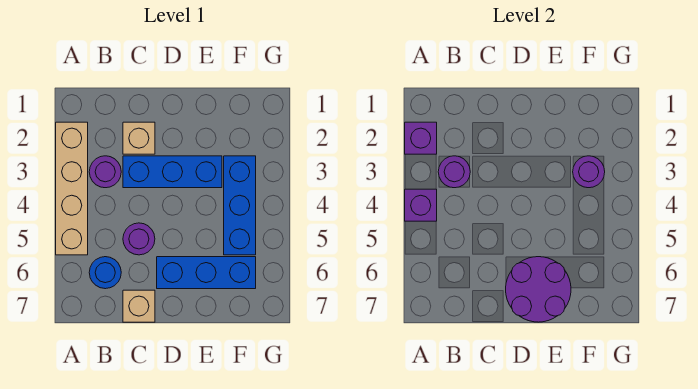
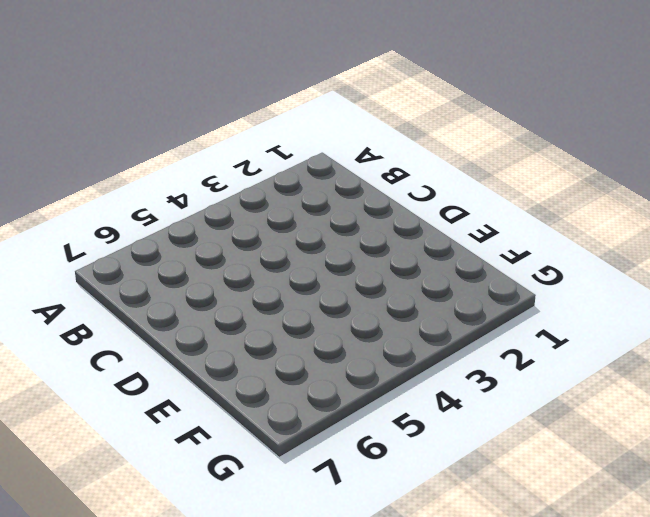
none -> tan 1x4 brick [56,122,88,255]
none -> purple 1x1 round brick [89,156,121,188]
none -> blue 1x1 round brick [89,257,121,289]

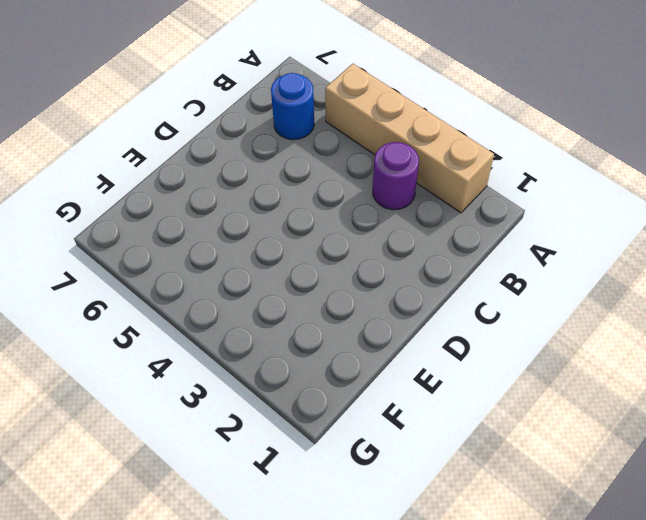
none -> tan 1x1 brick [123,122,155,154]
none -> blue 1x3 brick [123,156,222,188]
none -> purple 1x1 round brick [123,223,155,255]

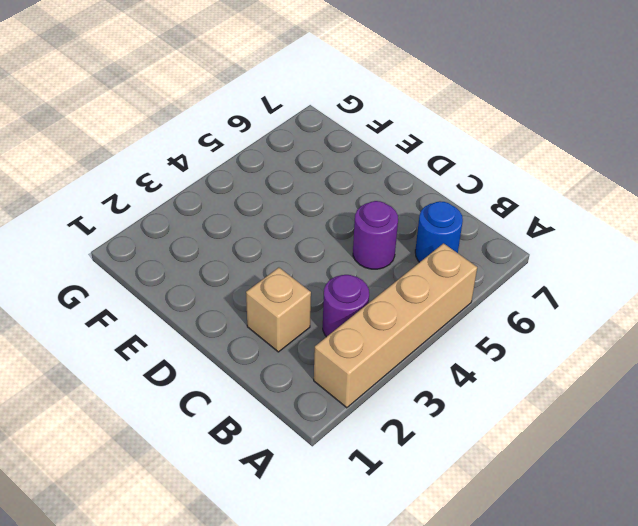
none -> blue 1x3 brick [123,156,222,188]
none -> tan 1x1 brick [123,290,155,322]
none -> blue 1x3 brick [157,257,256,289]

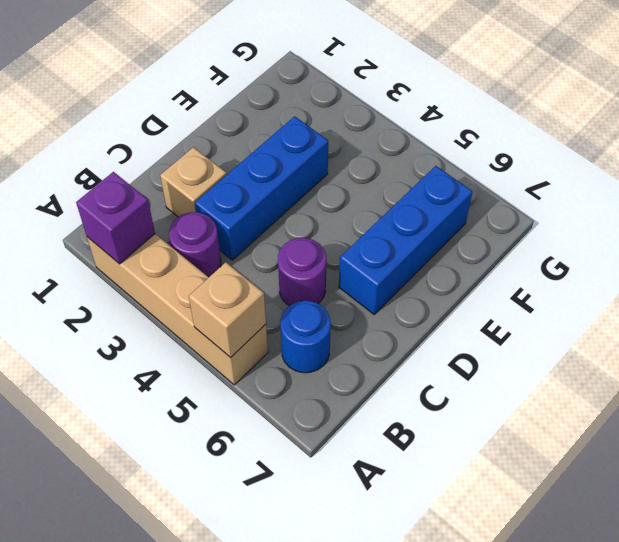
tan 1x1 brick [189,262,266,358] -> tan 1x1 brick moved to [123,290,155,322]
none -> blue 1x3 brick [224,156,256,255]
none -> purple 1x1 brick [405,189,437,221]
none -> purple 1x1 round brick [438,156,470,188]

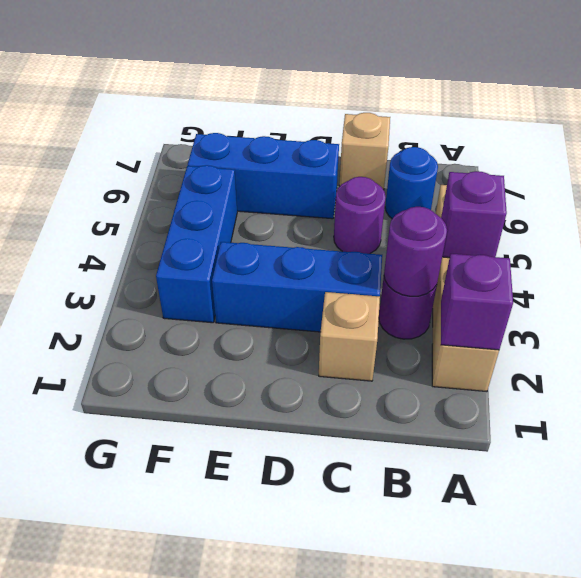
none -> purple 2x2 round brick [506,257,571,322]
none -> purple 1x1 round brick [573,156,605,188]

